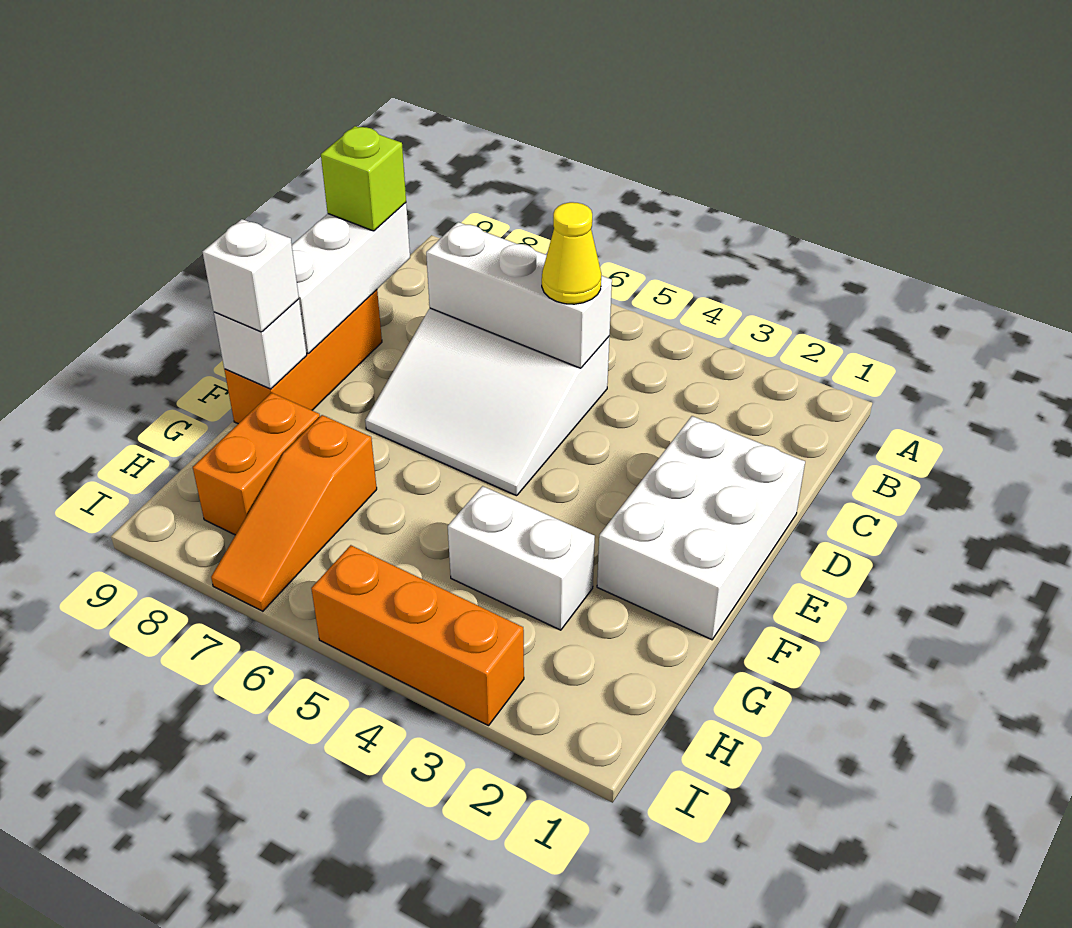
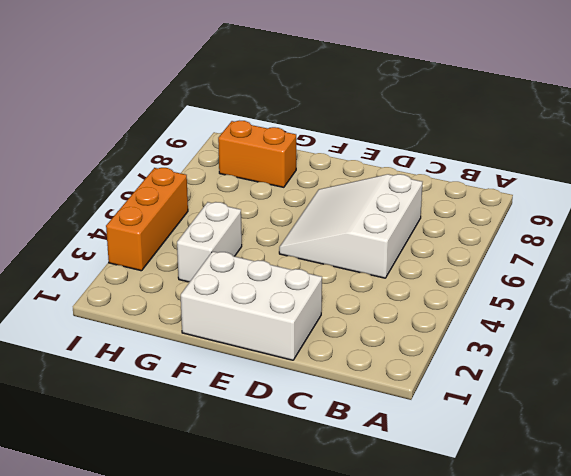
none -> orange 1x3 brick [224,290,382,424]
none -> orange 1x3 slope [211,415,377,611]
none -> white 1x3 brick [426,222,612,368]

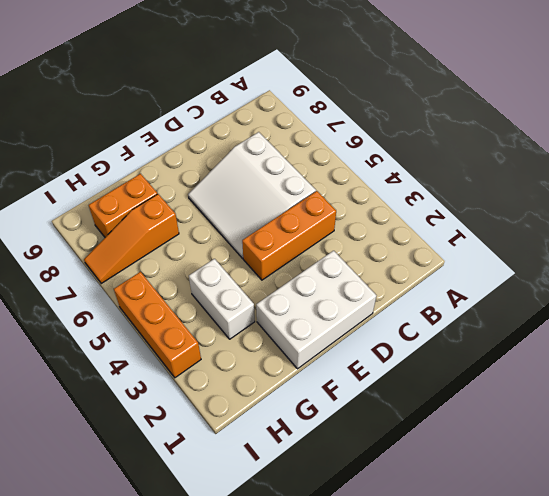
orange 1x3 brick [242,191,336,280] -> orange 1x3 brick moved to [224,290,382,424]
none -> white 1x3 brick [426,222,612,368]
none -> white 1x3 brick [292,203,410,353]
none -> white 1x1 brick [214,299,307,389]

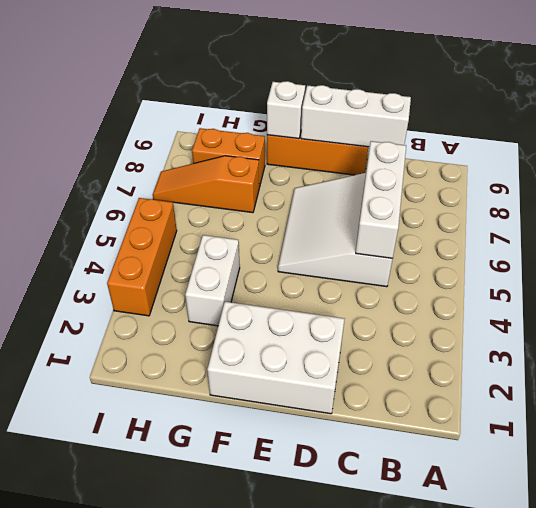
none -> yellow 1x1 cone [542,202,601,304]
none -> lime 1x1 brick [321,126,406,231]
none -> white 1x1 brick [203,219,299,332]

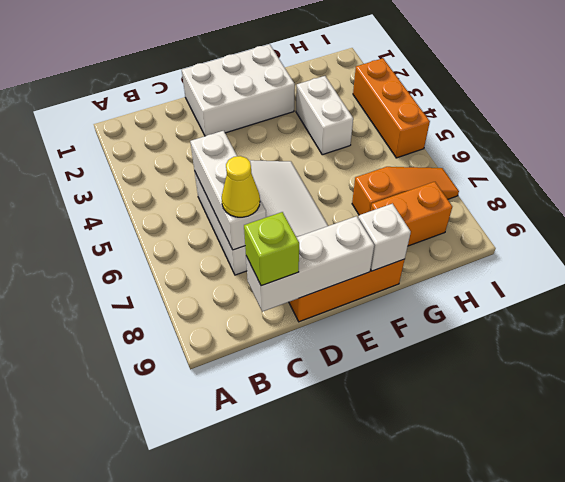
yellow 1x1 cone [222,156,260,217] -> yellow 1x1 cone moved to [542,202,601,304]
none -> white 1x1 brick [203,219,299,332]

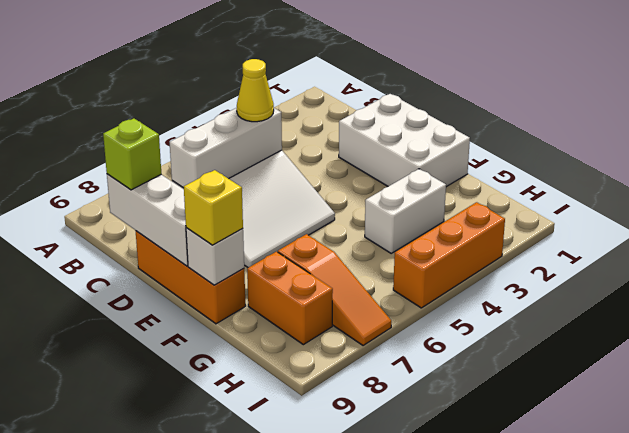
yellow 1x1 brick [184,170,243,245] -> white 1x1 brick [203,219,299,332]

